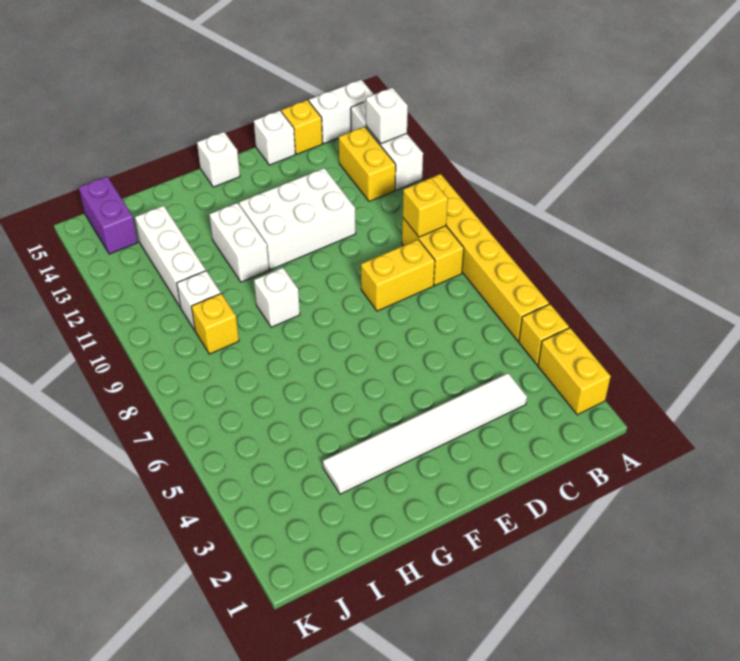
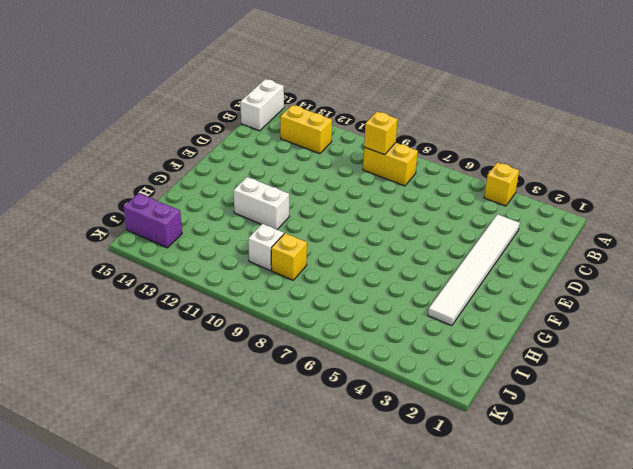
none -> yellow 1x2 brick [538,328,611,415]
none -> yellow 1x6 brick [432,174,549,341]
none -> white 1x3 brick [351,101,423,190]

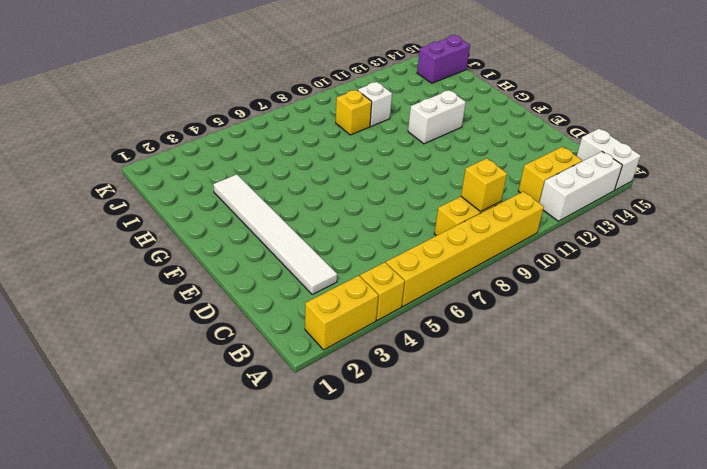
none -> yellow 1x2 brick [361,240,435,311]
none -> yellow 1x1 brick [281,100,322,154]
none -> white 2x3 brick [239,168,356,270]

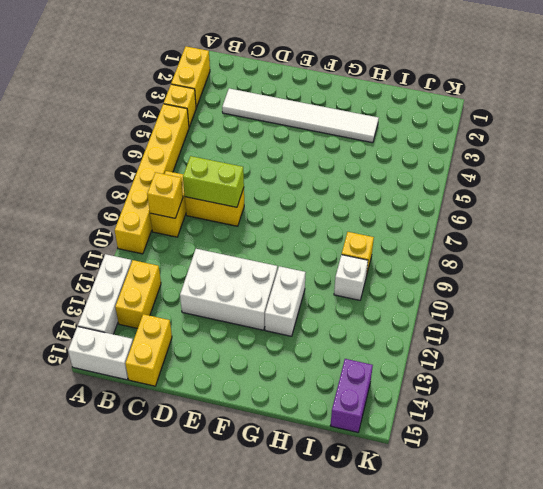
lime 1x2 brick [183,156,244,207] -> none
yellow 1x2 brick [125,314,172,386] -> yellow 1x1 brick [281,100,322,154]
none -> white 1x1 brick [254,111,295,165]
none -> white 1x1 brick [197,132,240,187]
none -> white 1x1 brick [254,268,300,327]

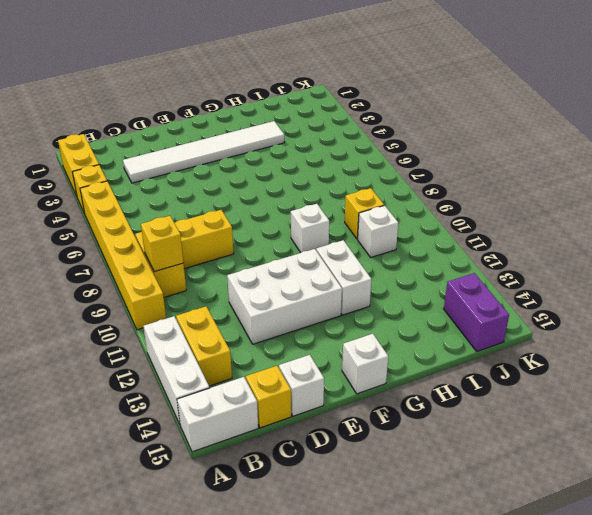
none -> white 1x3 brick [135,206,206,307]
none -> white 1x1 brick [366,88,408,144]

